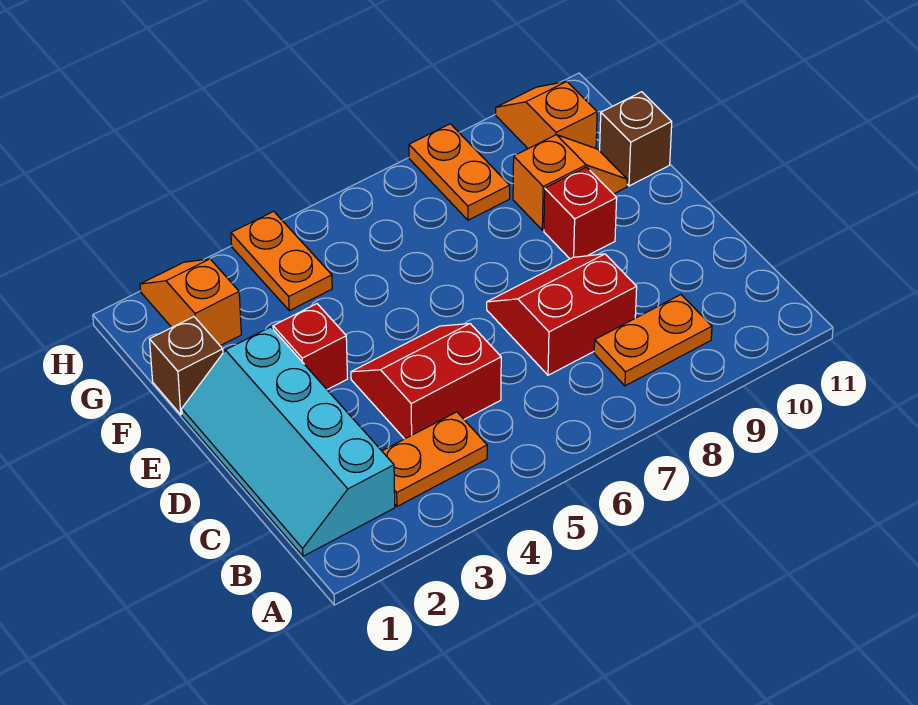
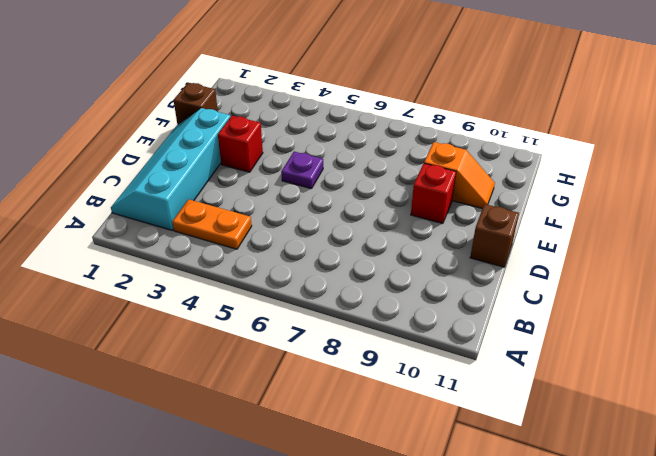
brown 1x1 brick [470,204,519,267] -> brown 1x1 brick moved to [600,92,672,186]
purple 1x1 plate [281,152,323,189] -> none
none -> orange 1x2 plate [594,295,712,386]
none -> red 2x2 slope [351,324,501,439]
none -> red 2x2 slope [487,254,637,375]

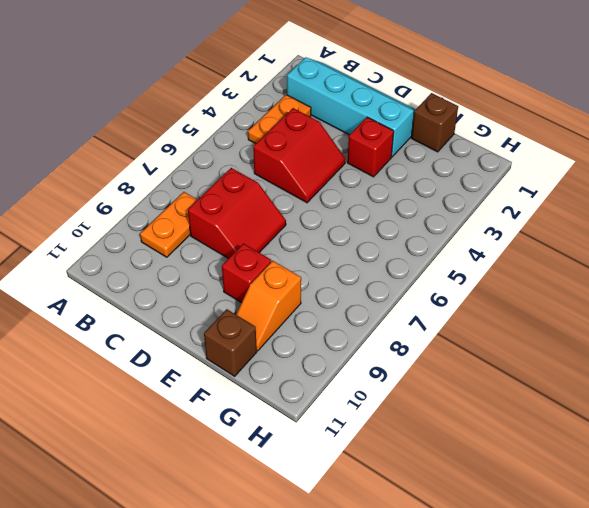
none -> orange 1x2 slope [140,259,241,346]
none -> orange 1x2 plate [231,211,332,311]
none -> orange 1x2 plate [409,124,510,220]

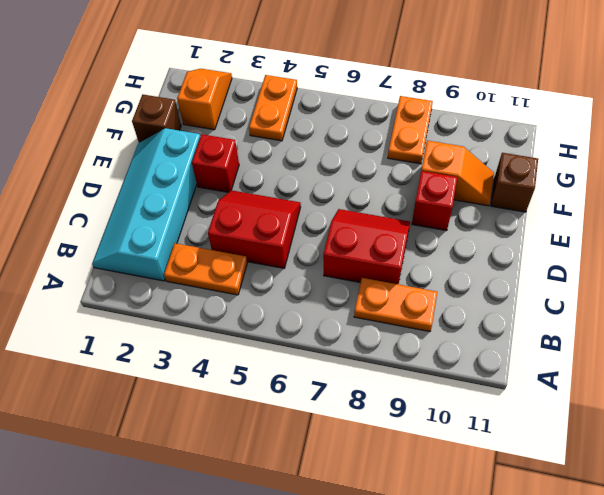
none -> orange 1x2 slope [496,81,597,149]

